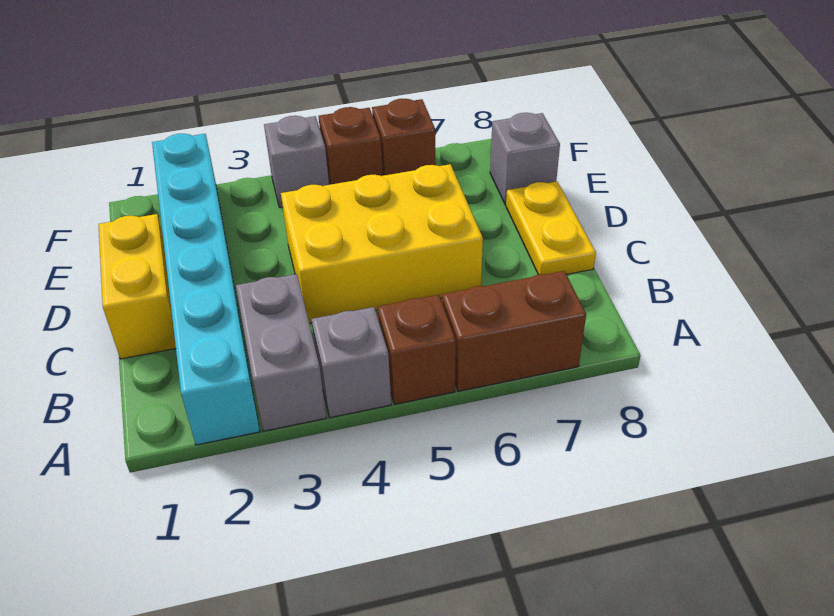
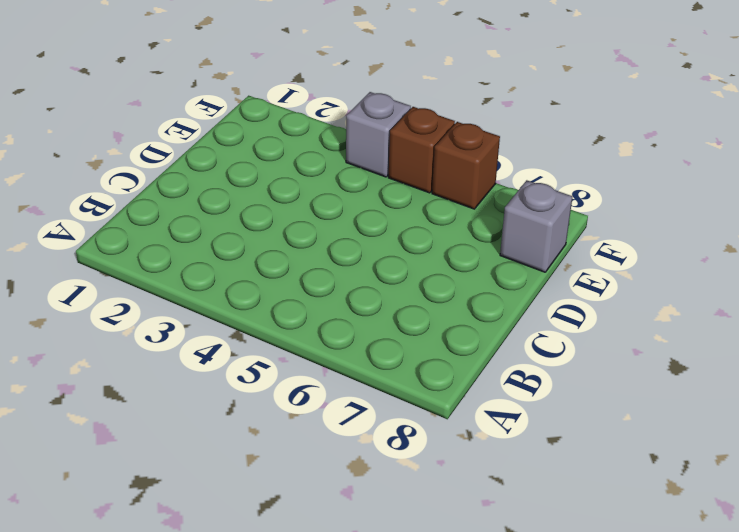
none -> cyan 1x6 brick [152,134,260,445]
none -> grey 1x2 brick [236,274,326,431]
none -> grey 1x1 brick [312,307,391,418]

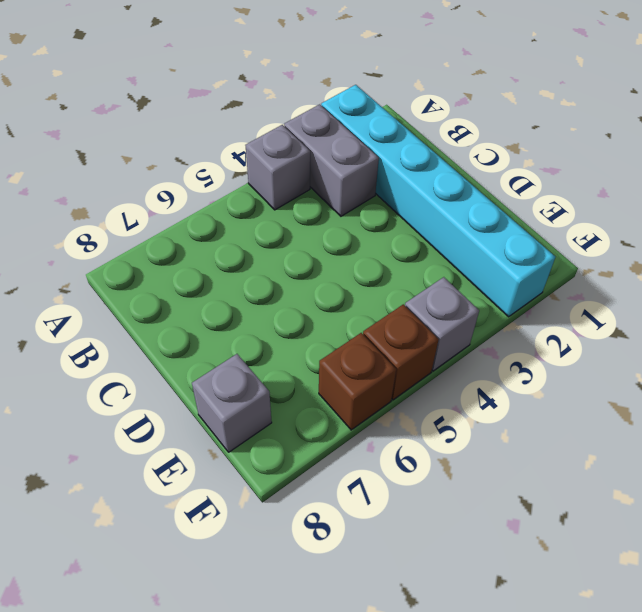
none -> brown 1x1 brick [377,295,456,404]
none -> brown 1x2 brick [442,271,586,391]
none -> yellow 1x2 brick [98,214,176,359]

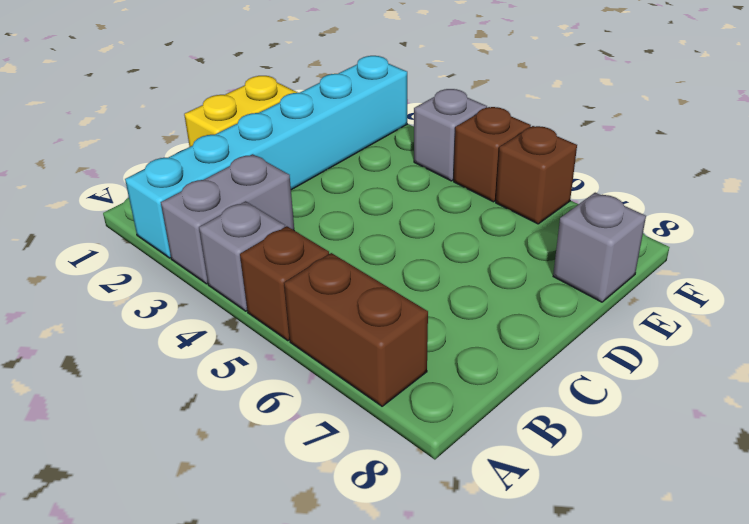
none -> yellow 2x3 brick [281,164,483,323]
none -> yellow 1x2 plate [506,181,596,275]

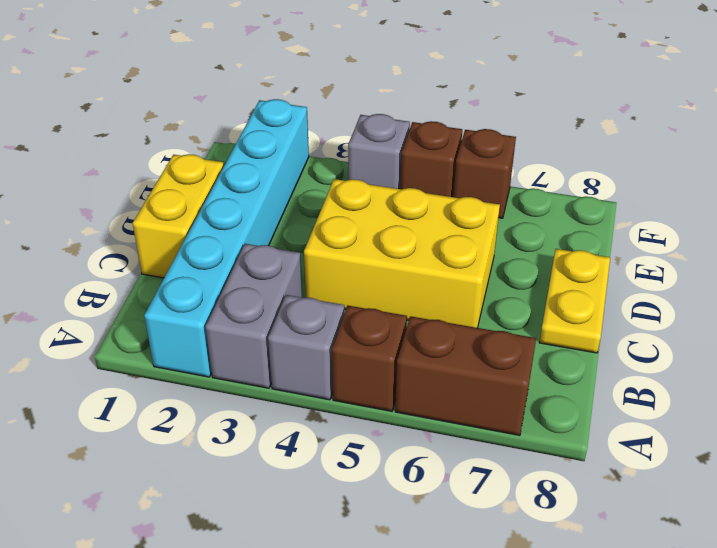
none -> grey 1x1 brick [490,113,560,205]

